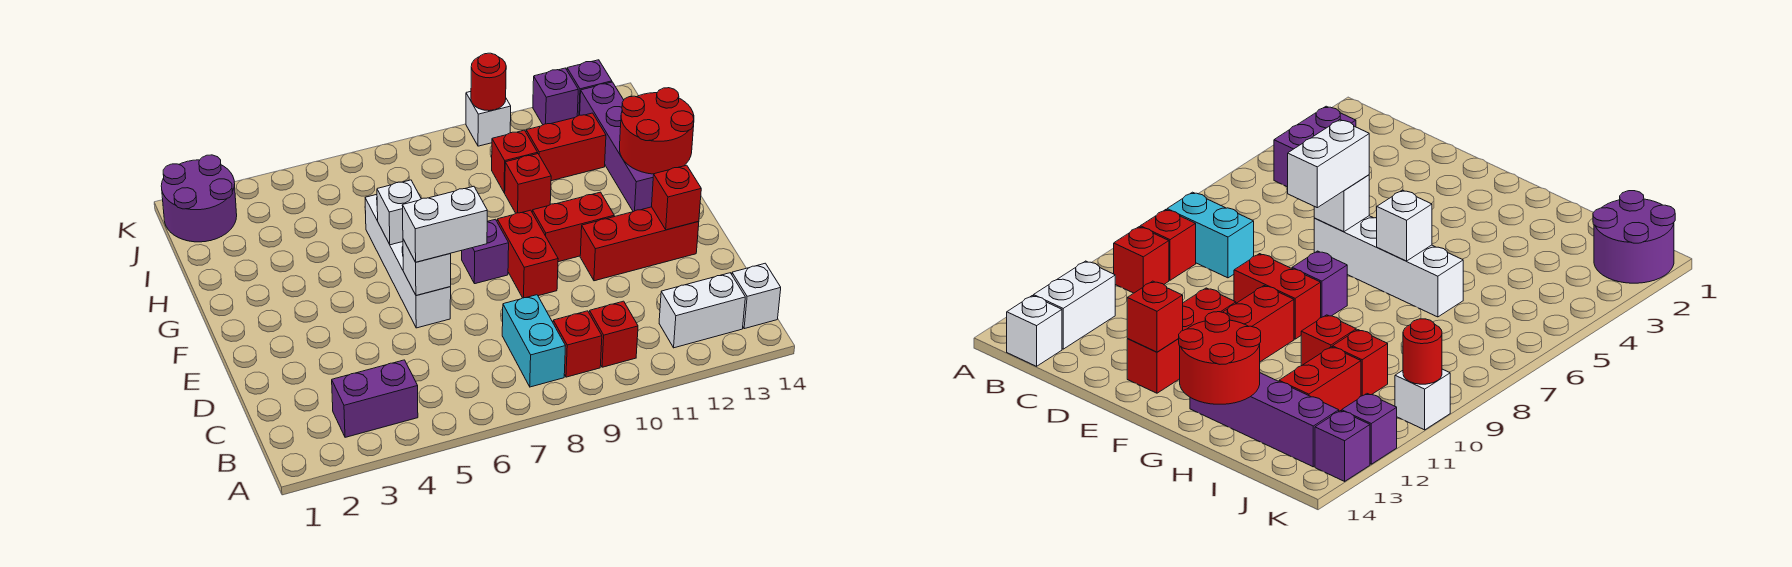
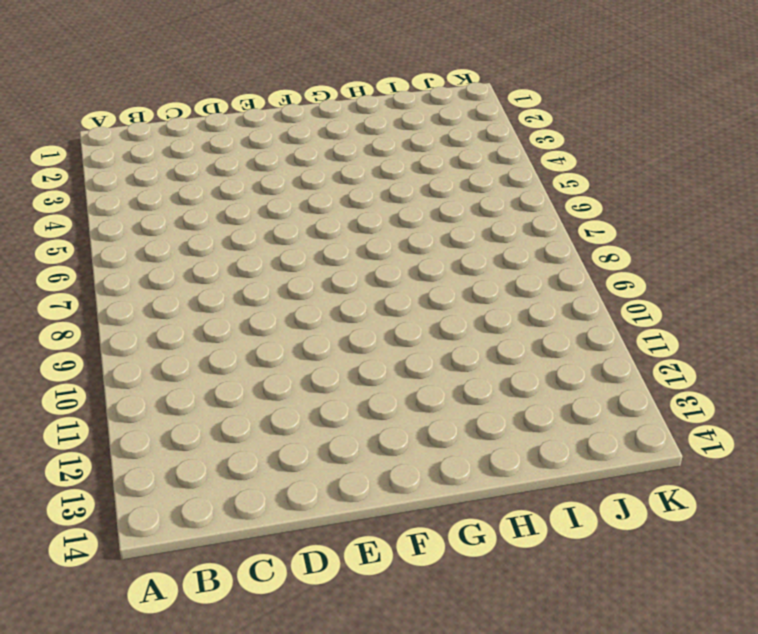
none -> purple 1x2 brick [332,360,418,437]
none -> cyan 1x2 brick [502,295,565,387]
none -> red 1x1 brick [553,311,602,377]

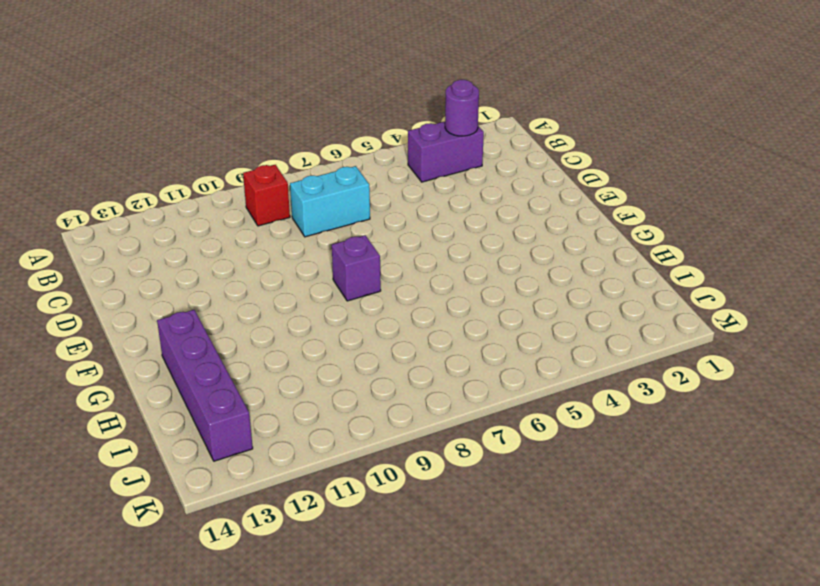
purple 1x1 round brick [445,80,479,136] -> none
cyan 1x2 brick [290,166,370,237] -> cyan 1x2 brick turned to [502,295,565,387]
none -> red 1x1 brick [589,301,638,367]
none -> white 1x2 brick [659,273,745,348]
none -> white 1x1 brick [732,263,781,329]

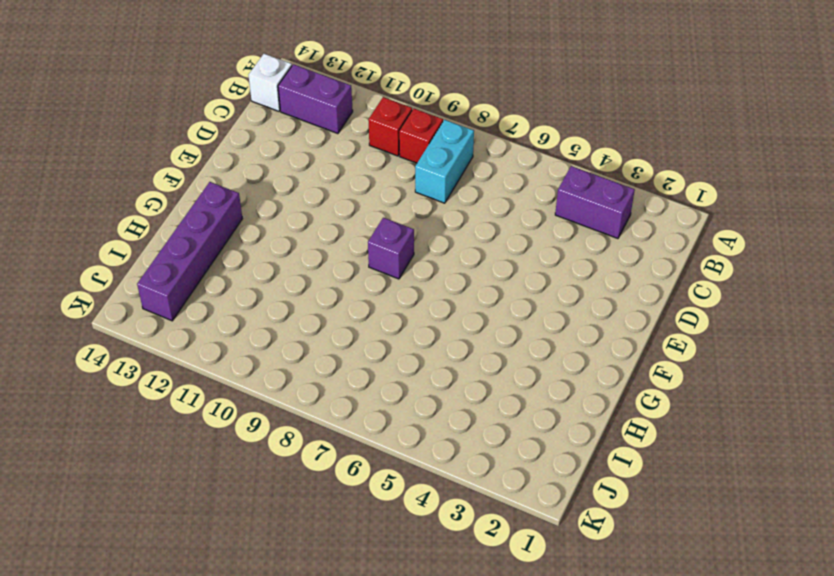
purple 1x2 brick [278,64,353,134] -> white 1x2 brick [659,273,745,348]
none -> white 1x4 brick [365,194,451,328]
none -> red 1x2 brick [497,210,558,298]
none -> red 1x3 brick [580,207,699,281]

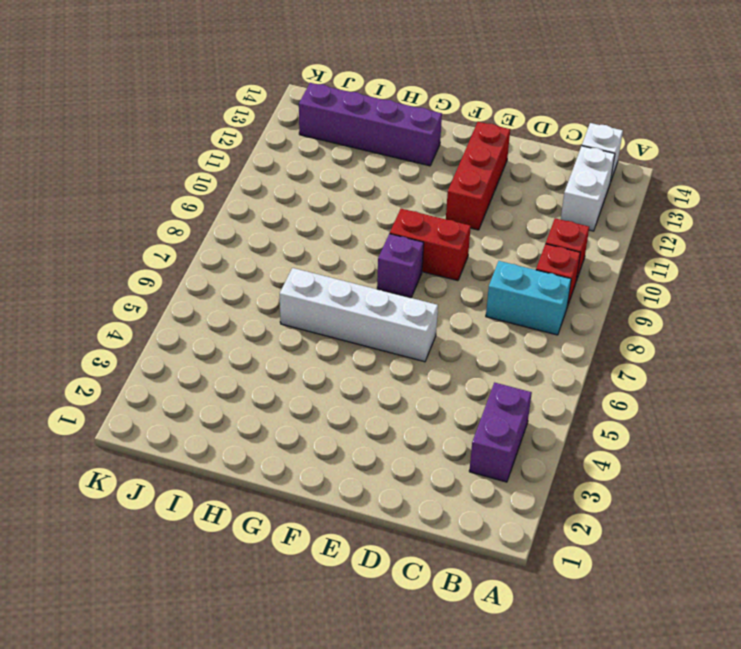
none -> red 1x2 brick [532,192,614,262]
none -> red 1x1 brick [505,154,551,213]
none -> red 1x1 brick [492,130,538,193]

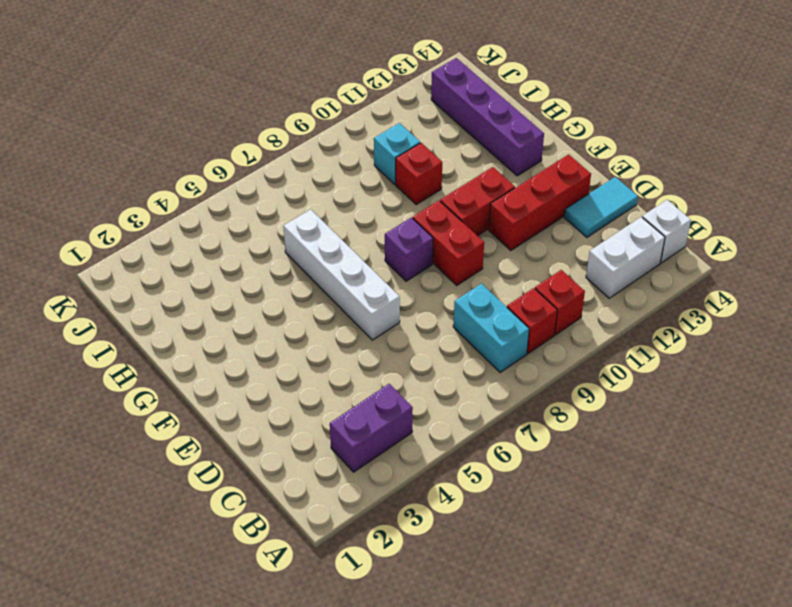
cyan 1x2 tile [564,177,638,237] -> none
cyan 1x1 brick [374,123,420,184] -> red 1x1 brick [492,130,538,193]
none -> red 1x2 brick [526,113,606,181]
none -> purple 2x2 round brick [161,155,237,242]
none -> white 1x1 brick [466,92,511,146]

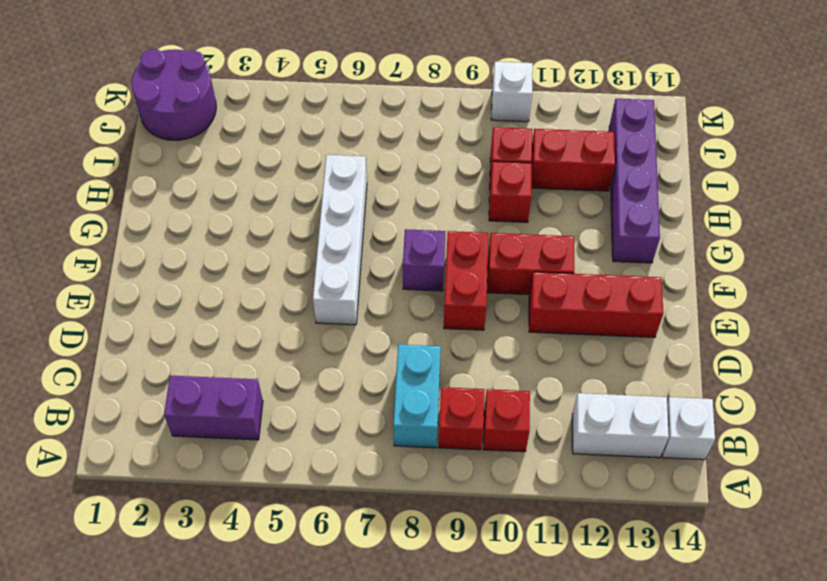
none -> purple 1x1 brick [533,68,578,125]
none -> purple 1x1 brick [567,60,612,116]
none -> white 1x1 brick [403,239,451,296]

